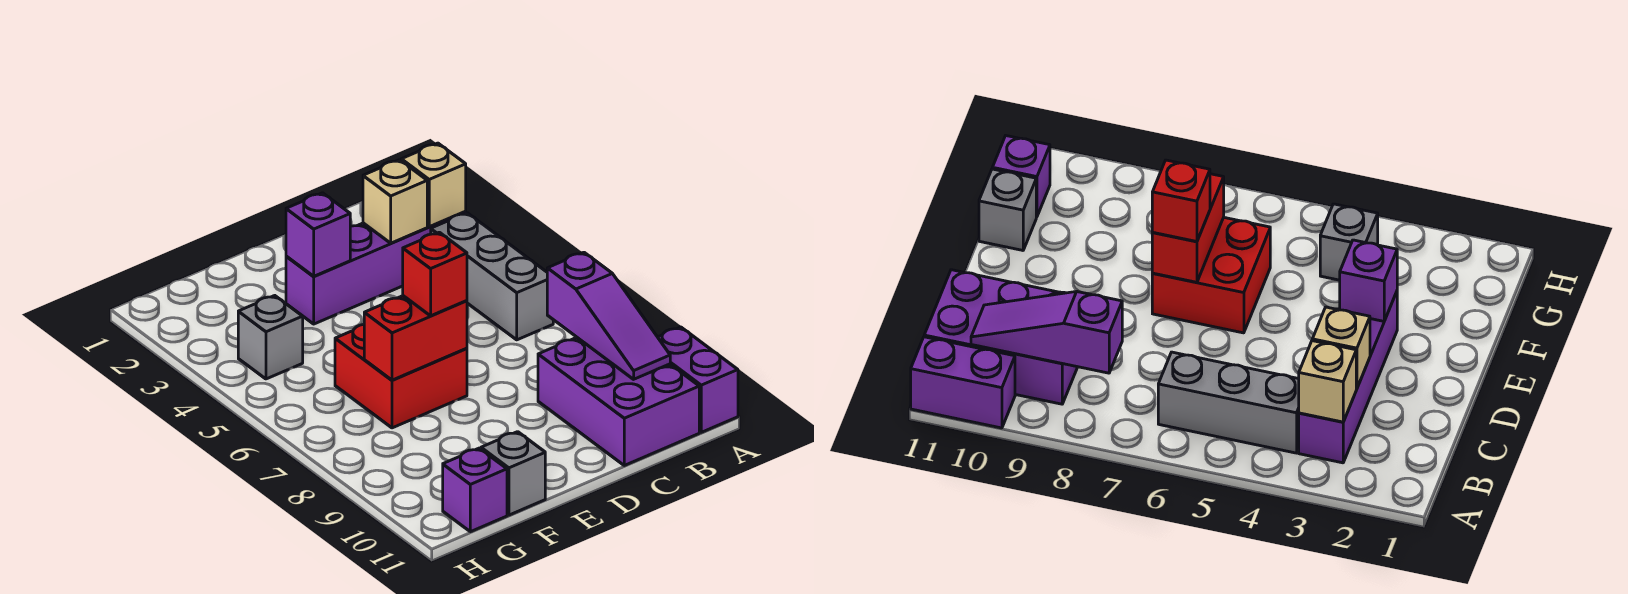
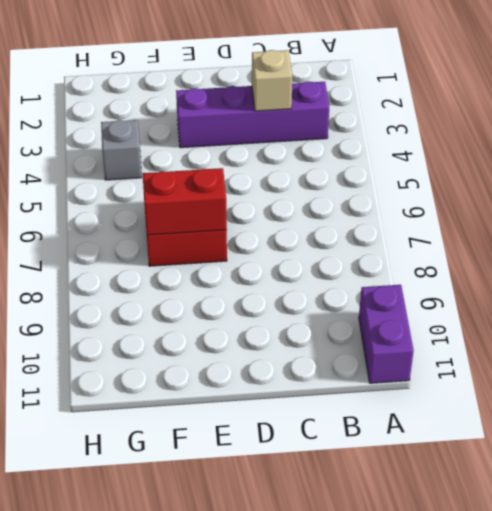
none -> grey 1x3 brick [431,213,553,340]
none -> purple 2x3 brick [538,337,699,465]
none -> grey 1x1 brick [481,432,545,515]

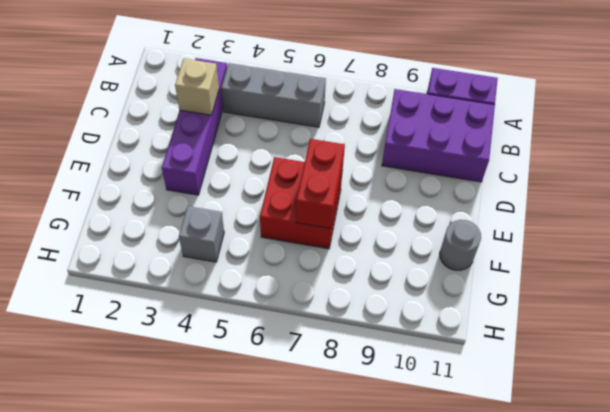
grey 1x1 round brick [440,220,481,270] -> grey 1x1 brick [481,432,545,515]
none -> purple 1x1 brick [443,448,507,532]
none -> tan 1x1 brick [401,143,466,227]
none -> purple 1x3 slope [547,252,670,379]

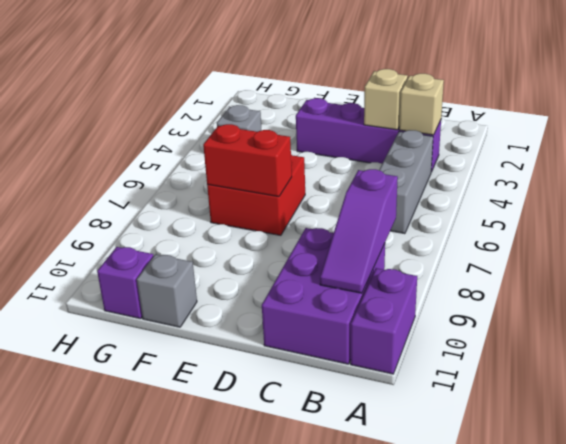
none -> purple 1x1 brick [286,193,350,276]
none -> red 1x1 brick [403,232,467,316]

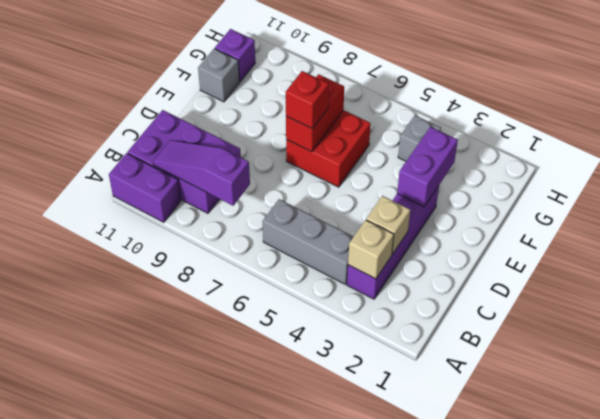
purple 1x2 brick [397,127,458,207] -> purple 1x1 brick [286,193,350,276]

